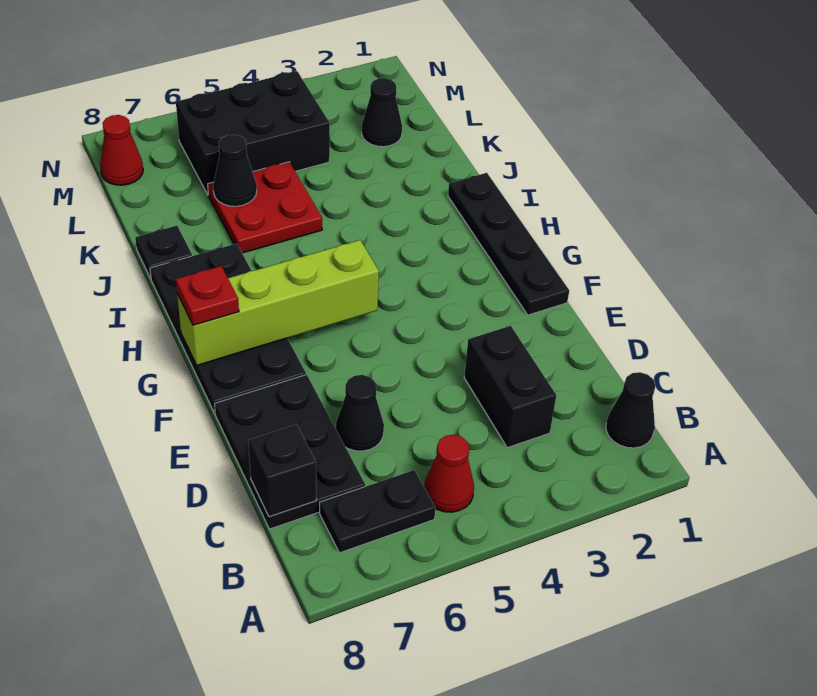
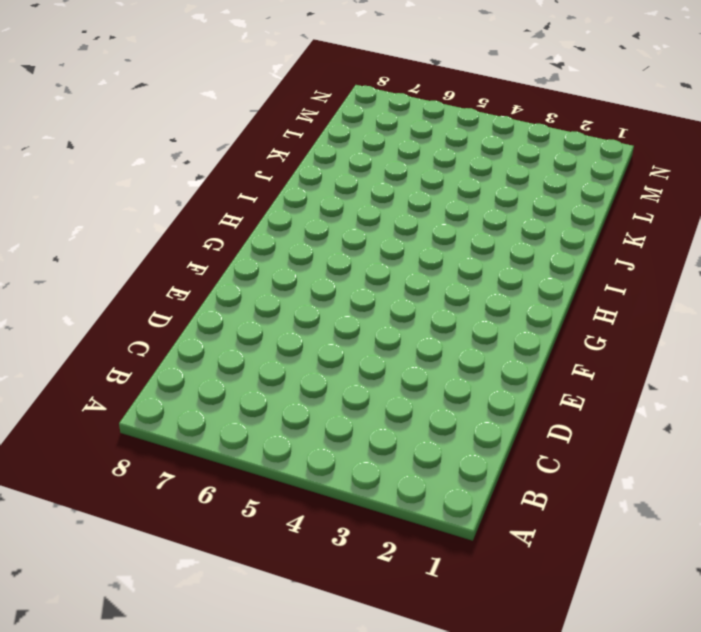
none -> black 1x1 cone [606,372,656,448]
none -> red 1x1 cone [425,435,474,512]
none -> black 1x2 plate [320,470,436,553]

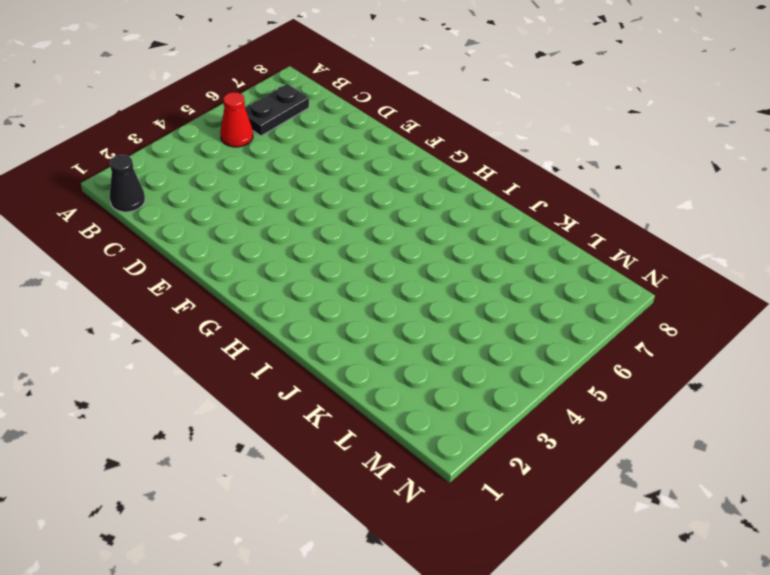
none -> black 1x2 brick [464,326,556,448]
none -> black 2x3 plate [215,375,365,529]
none -> black 1x1 cone [336,375,384,451]

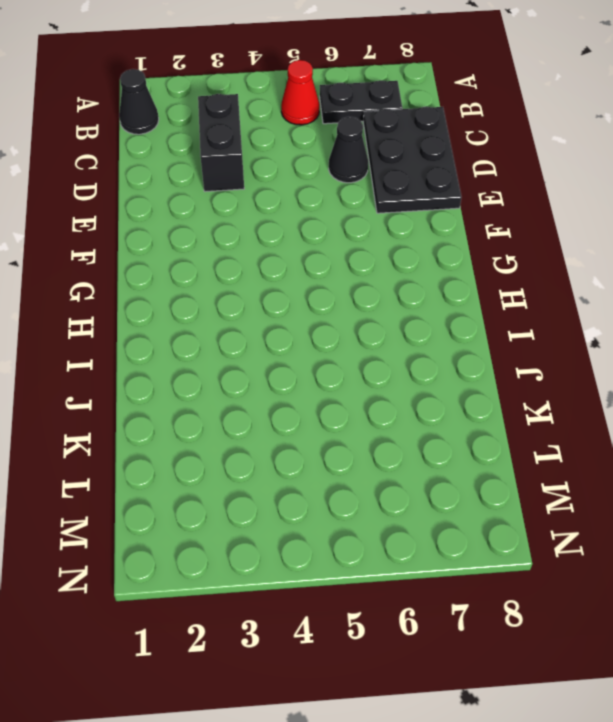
none -> black 1x4 plate [448,173,569,315]
none -> black 2x4 plate [150,244,306,413]
none -> red 2x2 plate [208,162,322,253]

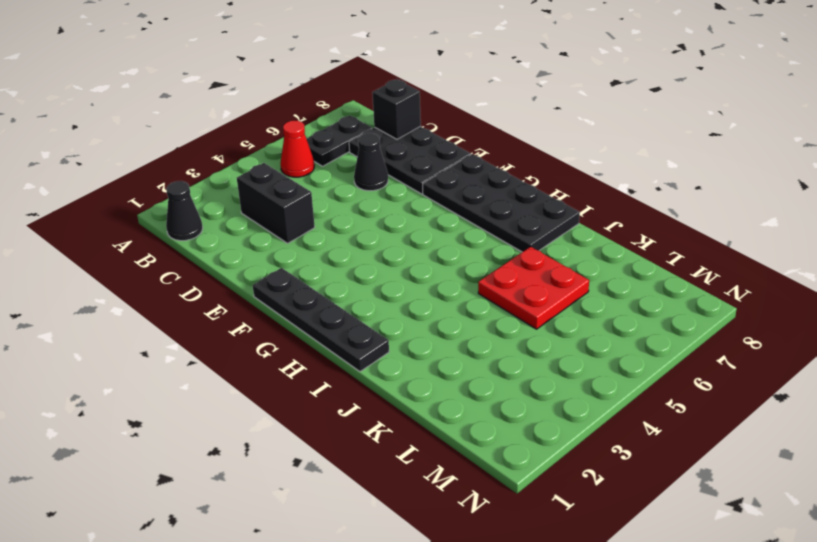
none -> black 1x1 plate [135,226,192,278]
none -> black 1x1 cone [362,78,402,147]
none -> black 2x3 brick [176,71,330,194]

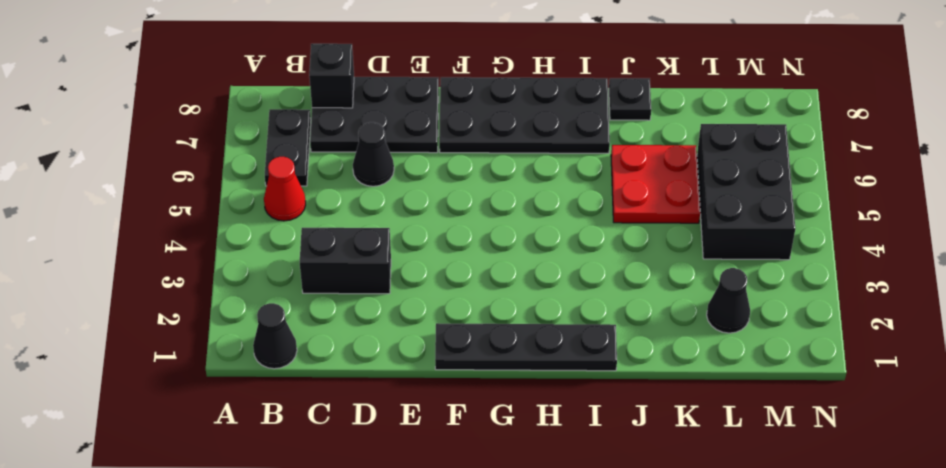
none -> red 1x1 cone [100,115,143,185]
none -> lime 1x4 brick [177,240,379,365]
none -> black 1x1 cone [213,135,257,206]

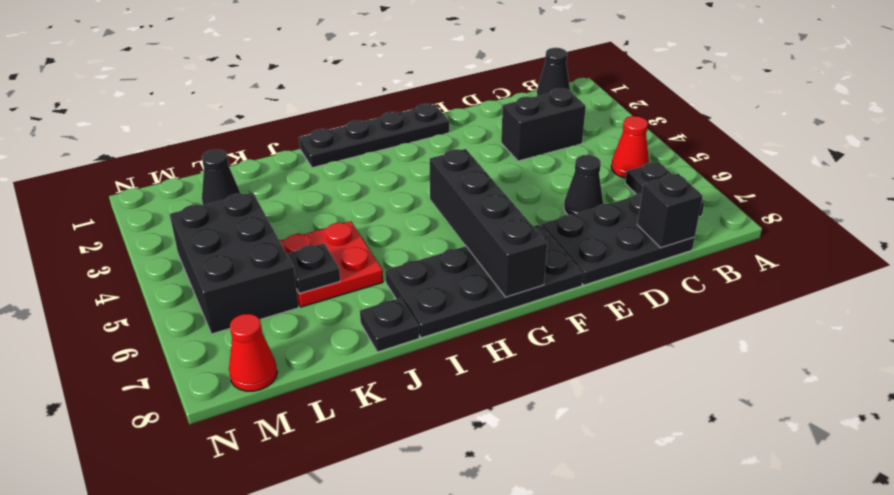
black 1x4 brick [430,149,547,297] -> lime 1x4 brick [177,240,379,365]
black 1x1 plate [287,243,340,293] -> black 1x1 cone [213,135,257,206]
none -> red 1x1 plate [176,266,239,325]

